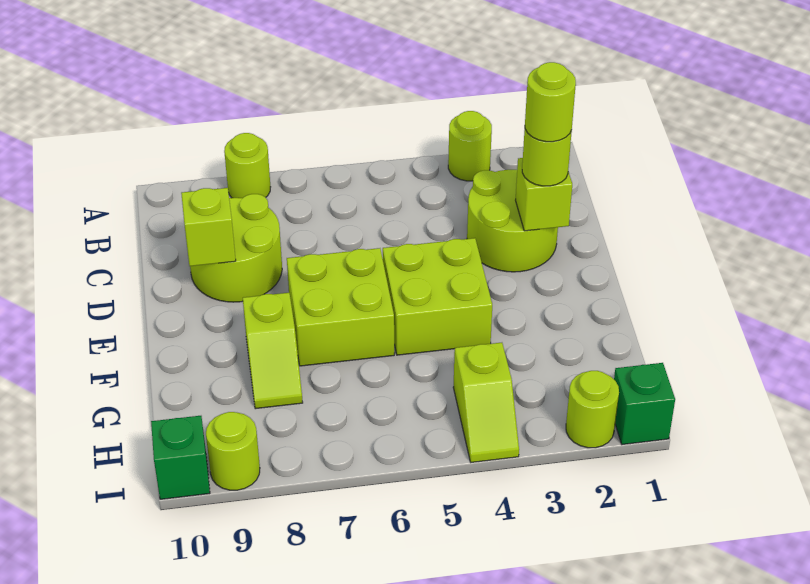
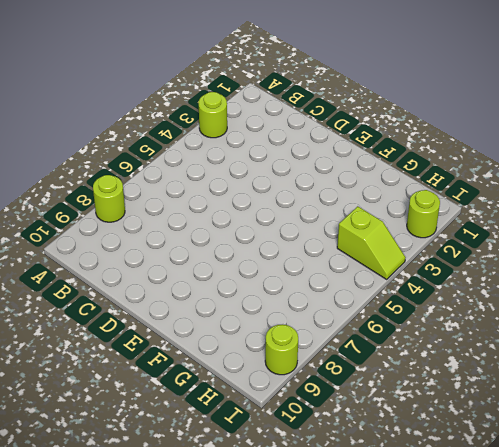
none -> lime 2x2 round brick [467,170,558,272]
none -> lime 2x2 round brick [190,194,282,302]
none -> lime 2x2 brick [383,238,492,355]

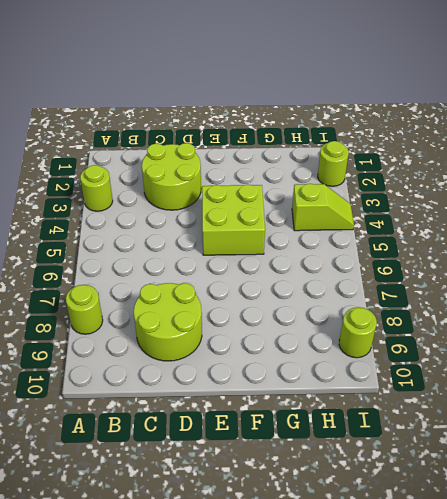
none -> lime 2x2 brick [287,248,394,366]
none -> lime 1x2 slope [243,293,303,409]
none -> green 1x1 brick [614,363,675,445]

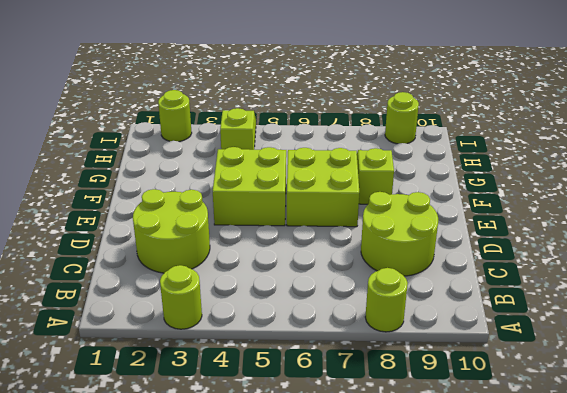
none -> green 1x1 brick [614,363,675,445]
none -> green 1x1 brick [151,416,210,499]
none -> lime 1x1 brick [516,158,572,231]

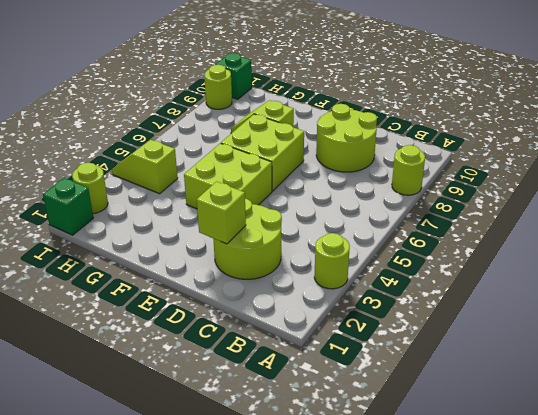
none -> lime 1x1 brick [181,188,236,266]
none -> lime 1x1 round brick [522,129,572,186]
none -> lime 1x1 round brick [525,62,576,142]

